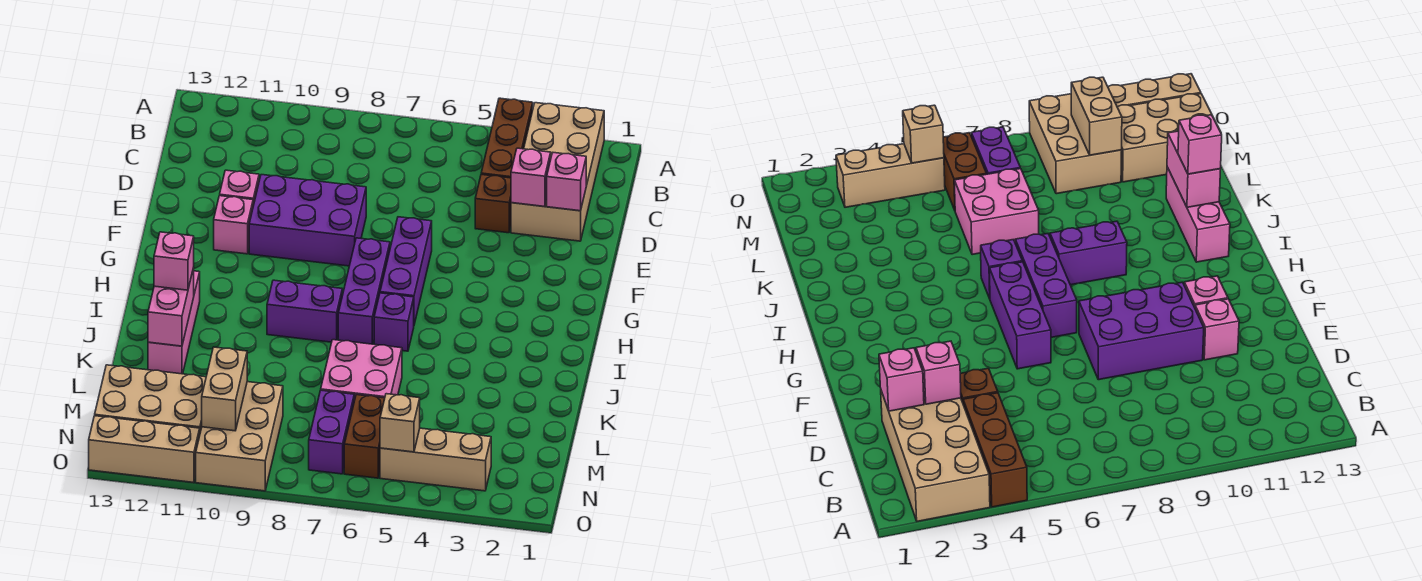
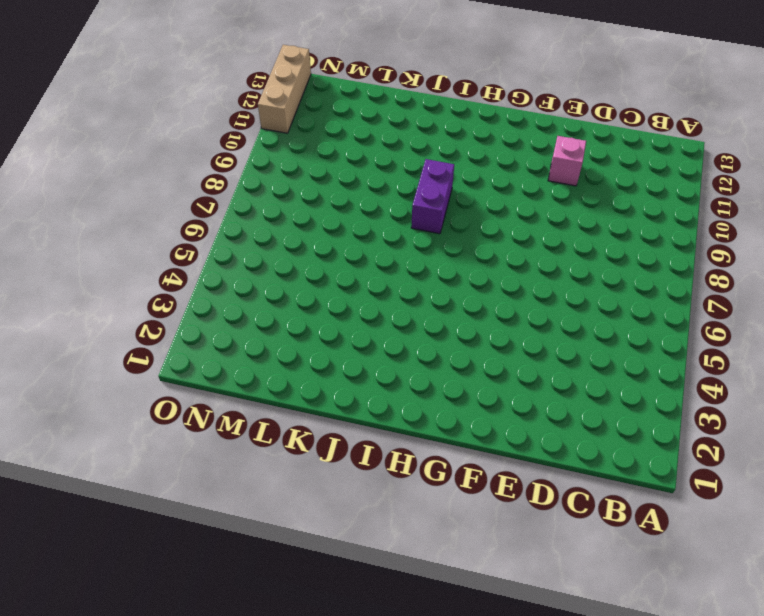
none -> tan 2x4 brick [511,103,604,241]
none -> brown 1x3 brick [481,98,533,178]
none -> brown 1x1 brick [475,174,511,233]

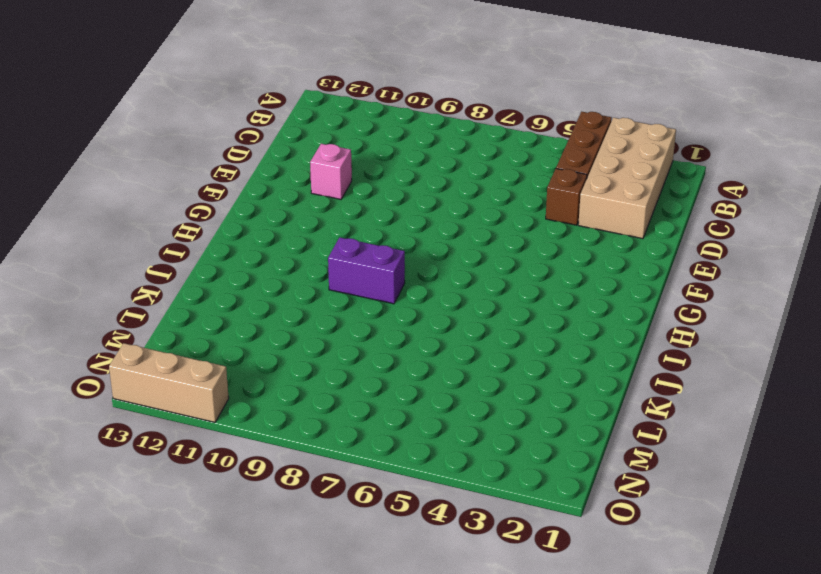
none -> purple 2x3 brick [249,175,366,266]
none -> purple 1x3 brick [380,217,432,324]
none -> pink 1x1 brick [214,196,253,254]

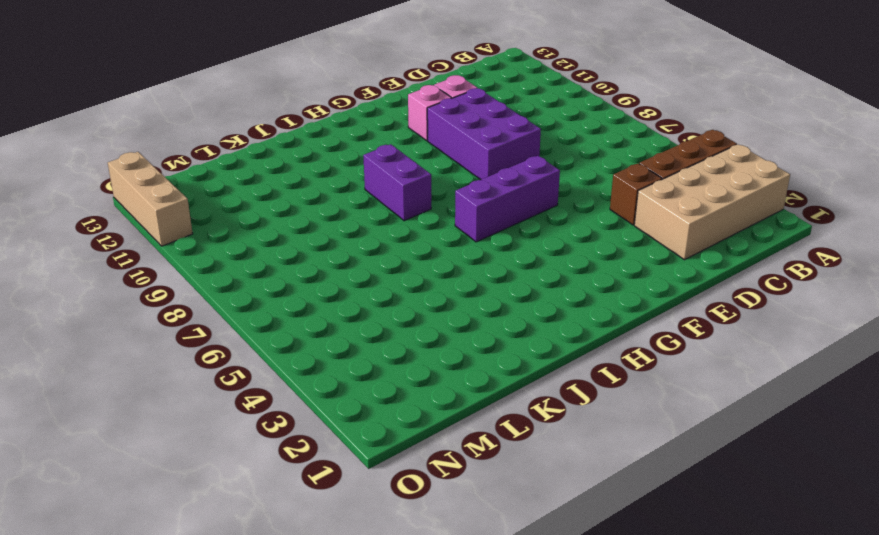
none -> purple 1x3 brick [338,238,390,344]
none -> purple 1x1 brick [374,293,414,351]
none -> pink 1x3 brick [148,271,200,374]

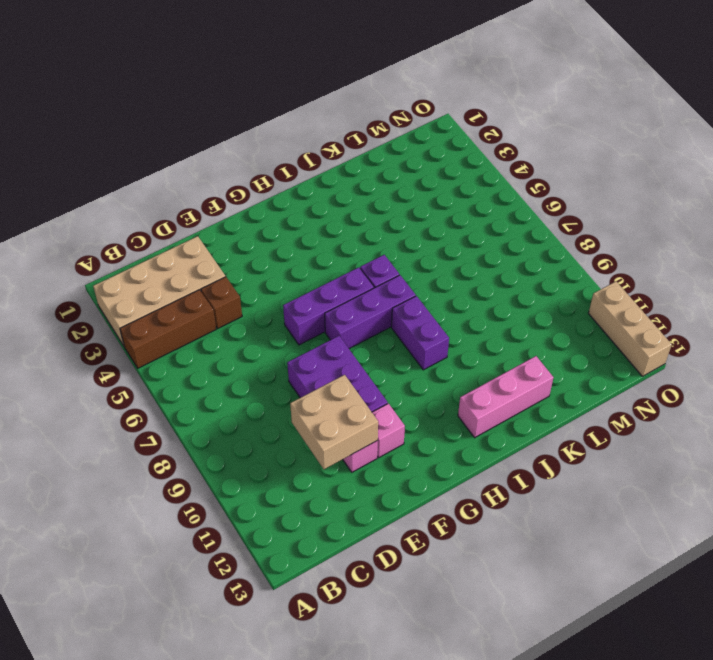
tan 2x2 brick [290,375,378,469] -> none
none -> pink 2x2 brick [321,340,402,401]
none -> brown 1x2 brick [344,395,385,478]
none -> purple 1x2 brick [309,390,354,474]

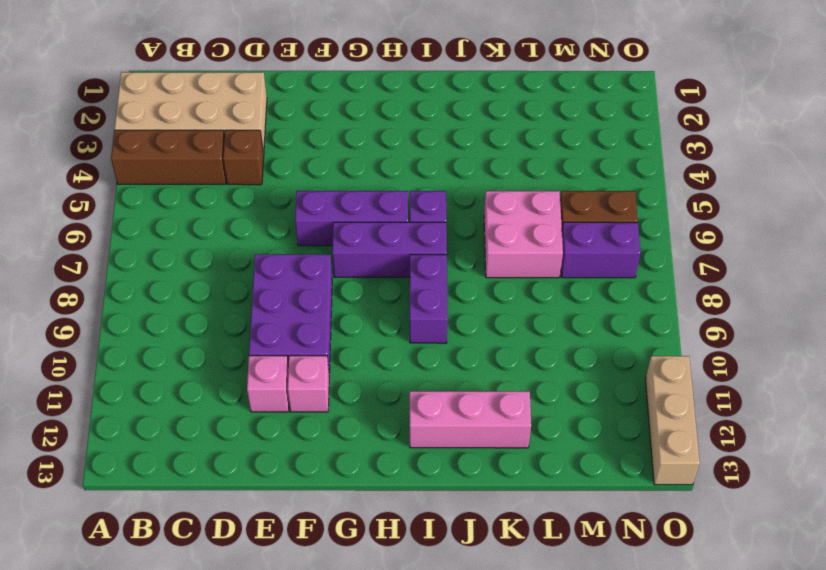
none -> tan 2x3 brick [196,382,283,491]
none -> tan 2x3 brick [95,365,206,432]
none -> tan 1x3 brick [380,428,491,491]

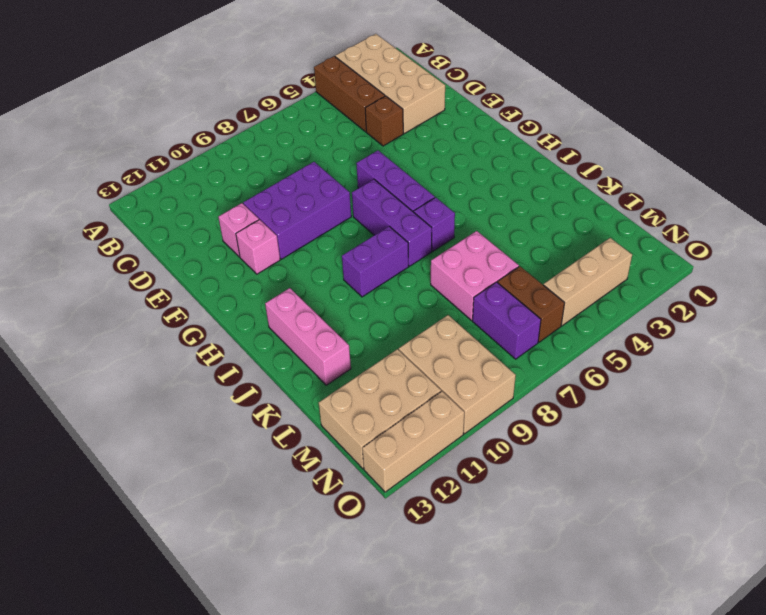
none -> pink 1x1 brick [547,153,586,211]
none -> pink 1x1 brick [511,148,551,207]
none -> pink 1x2 brick [148,268,194,346]

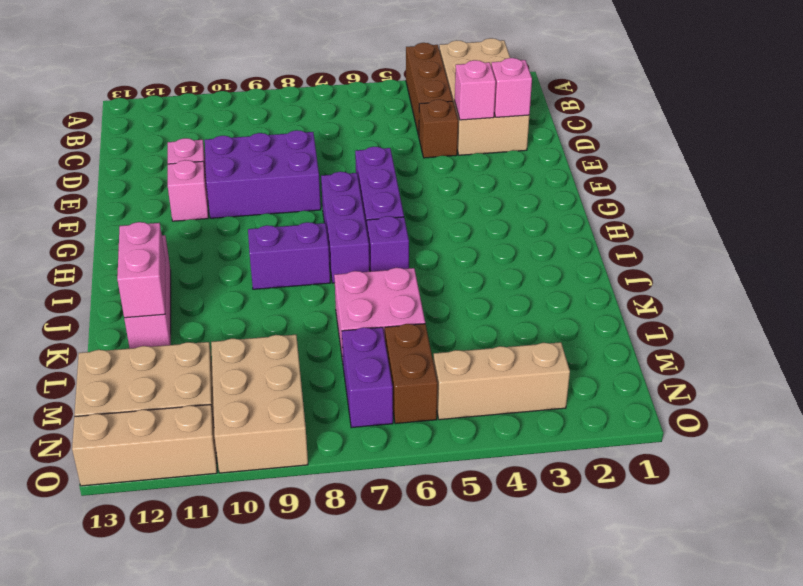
none -> tan 1x2 brick [202,347,247,431]
none -> tan 1x1 brick [380,394,420,452]
none -> pink 1x1 brick [154,232,194,290]

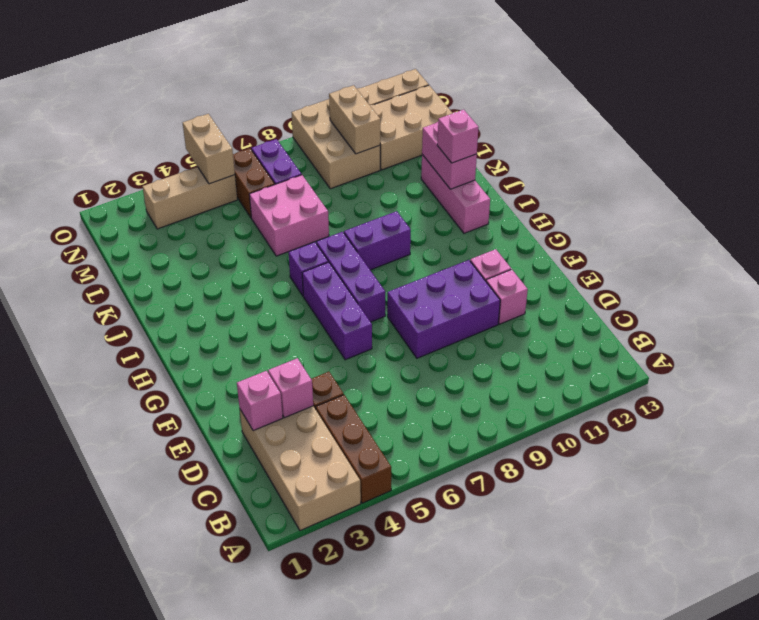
tan 1x2 brick [183,114,235,184] -> tan 1x1 brick [380,394,420,452]

